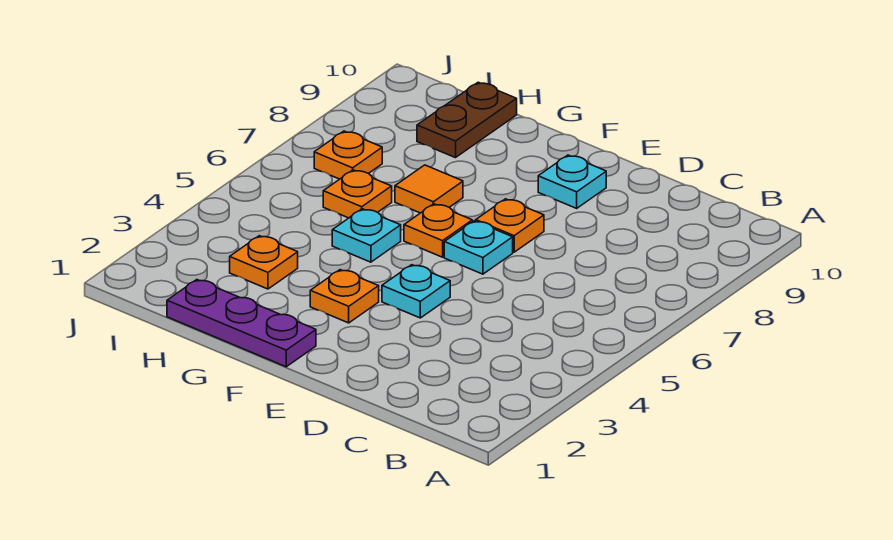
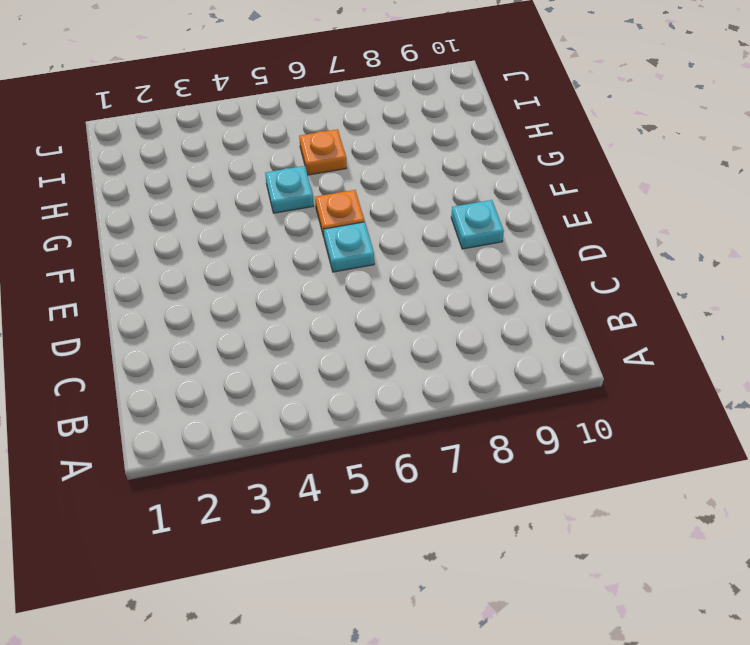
none -> cyan 1x1 plate [382,265,450,318]
none -> orange 1x1 plate [476,199,544,252]
none -> purple 1x3 plate [167,280,316,367]

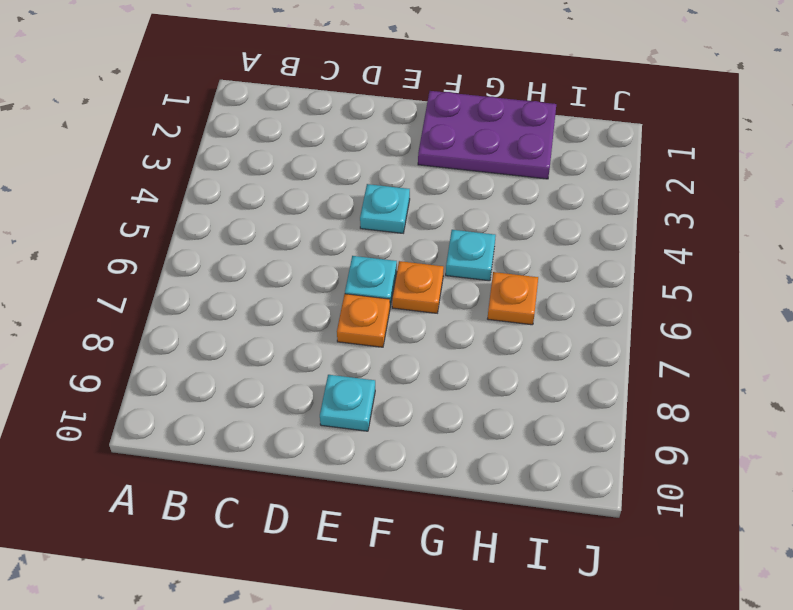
purple 2x3 plate [418,91,556,179] -> purple 1x3 plate [167,280,316,367]
none -> orange 1x1 plate [310,270,379,323]
none -> orange 1x1 tile [395,165,463,213]
none -> orange 1x1 plate [230,236,298,289]

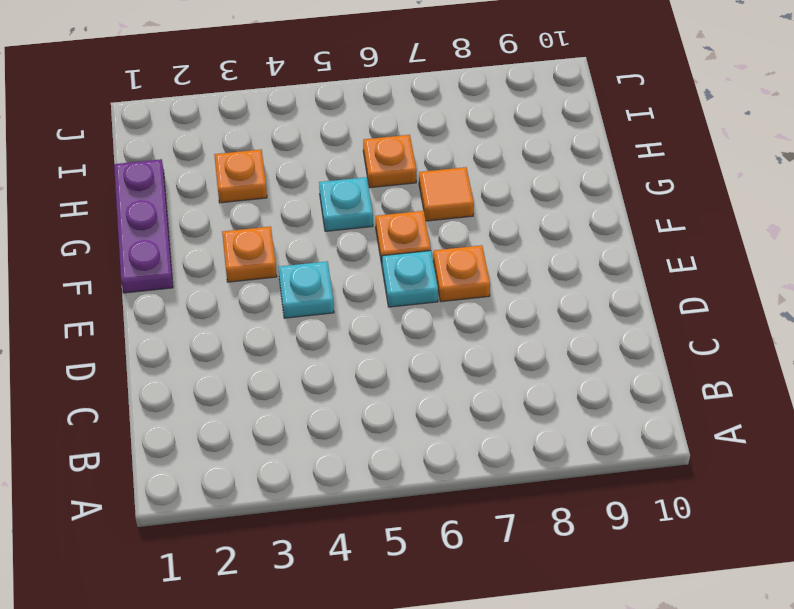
none -> cyan 1x1 plate [538,155,606,208]
none -> brown 1x2 plate [417,82,517,158]
none -> orange 1x1 plate [314,131,382,179]

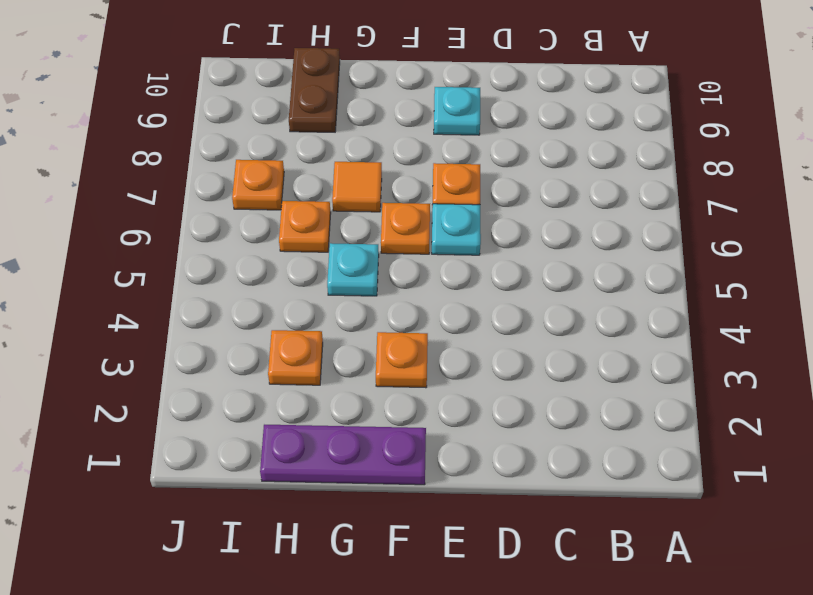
none -> cyan 1x1 plate [382,265,450,318]

